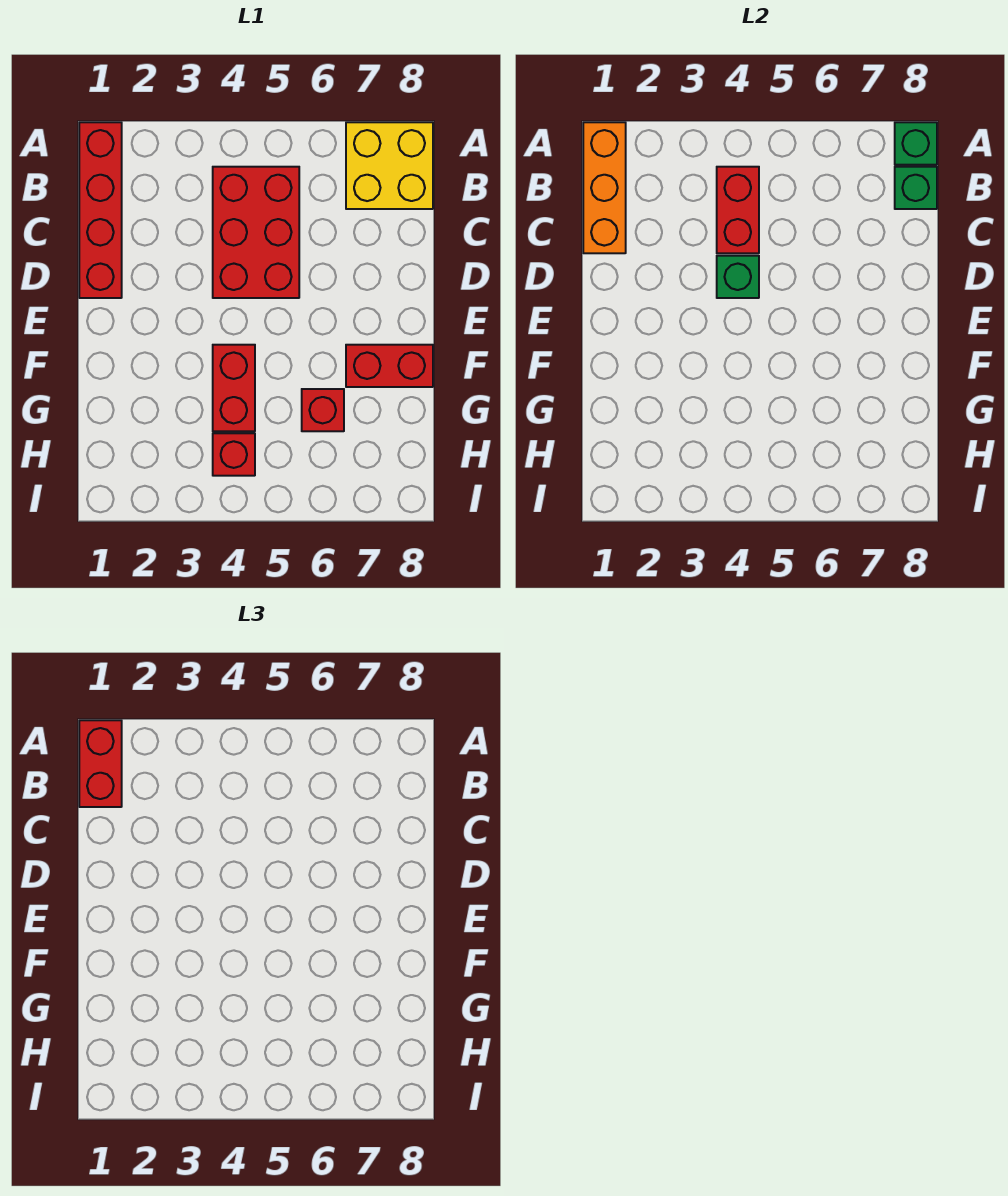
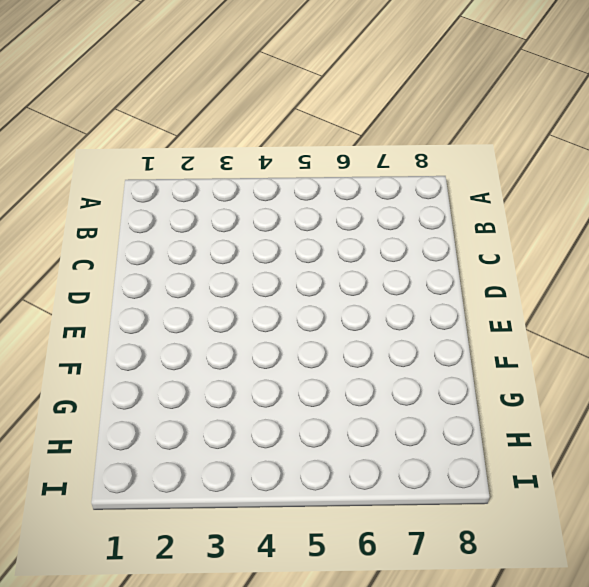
none -> red 1x4 brick [79,122,122,298]
none -> yellow 2x2 brick [346,122,433,209]
none -> red 2x3 brick [213,167,299,298]

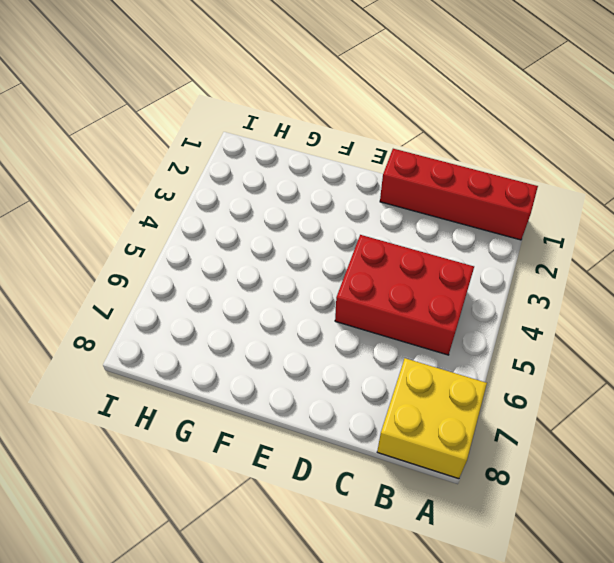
none -> red 1x2 brick [213,345,255,431]
none -> red 1x2 brick [346,345,433,387]
none -> red 1x1 brick [302,389,344,431]

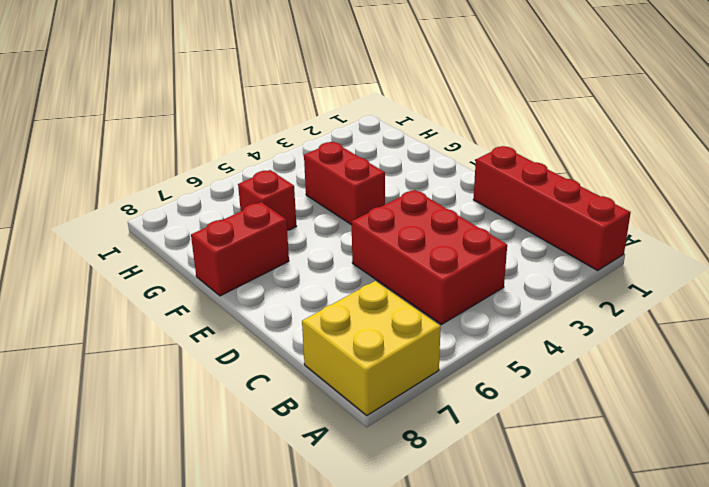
none -> red 1x1 brick [213,433,255,476]
none -> orange 1x3 brick [583,122,626,253]
none -> green 1x1 brick [895,122,937,165]

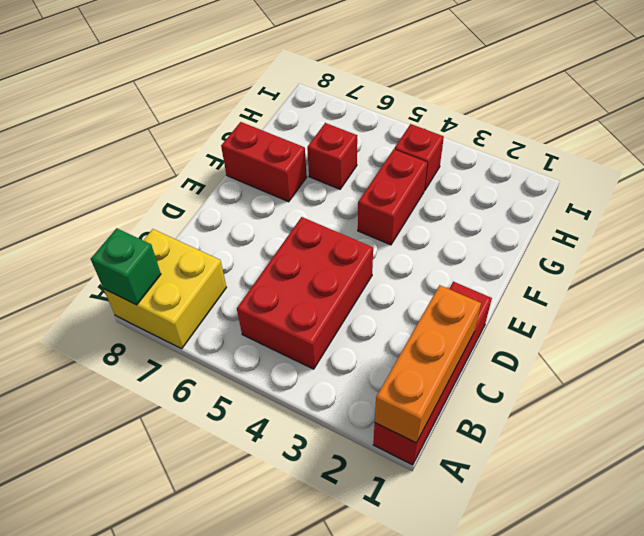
none -> red 1x2 brick [717,167,759,253]
none -> green 1x1 brick [895,167,937,209]
none -> green 1x1 brick [717,256,759,298]

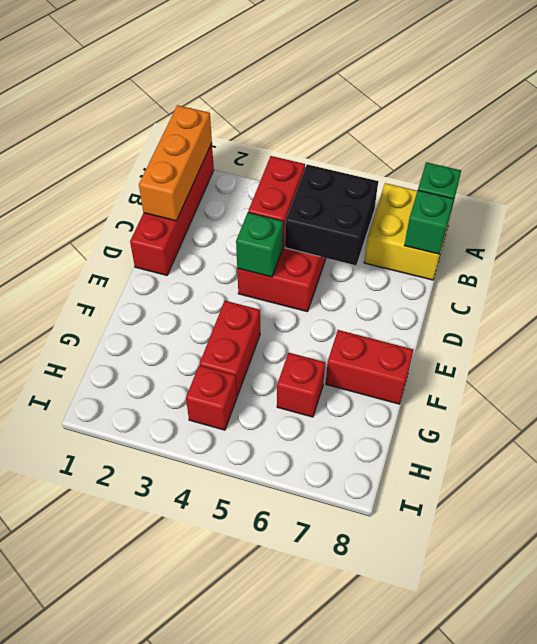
black 2x2 brick [285,164,378,265] -> none
none -> red 1x2 brick [79,720,122,807]

